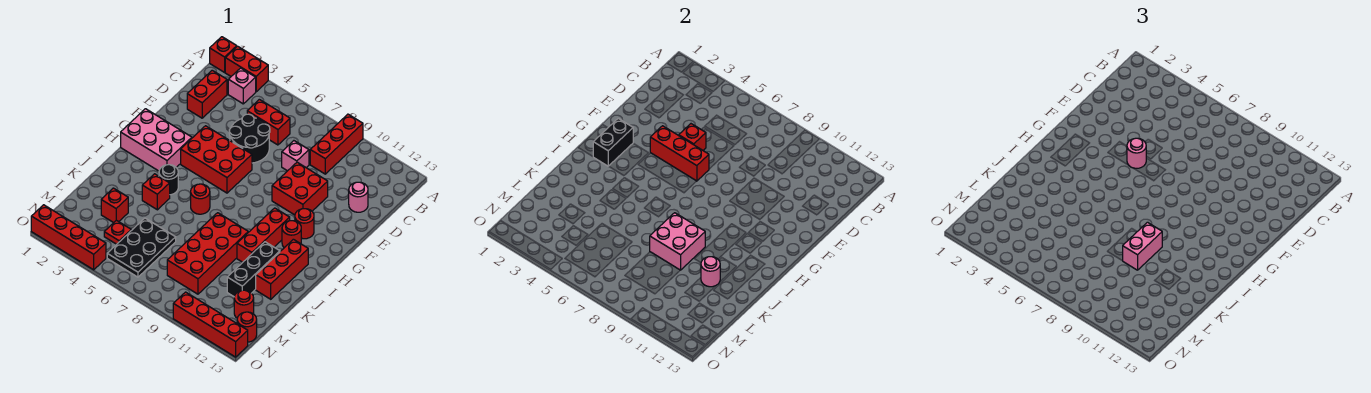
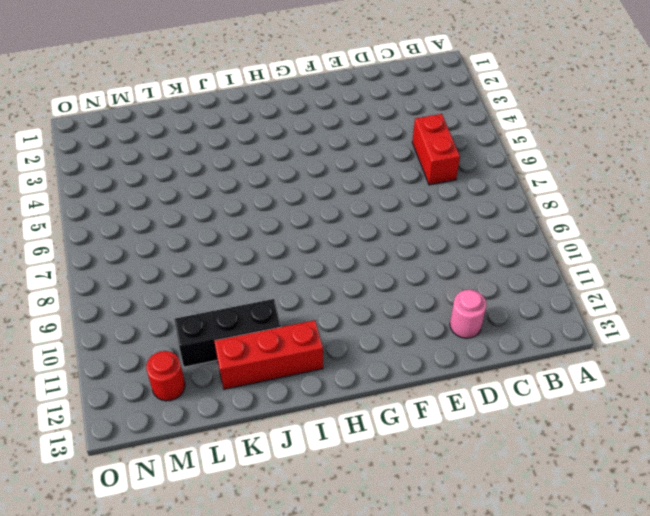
none -> red 1x1 brick [210,37,237,72]
none -> red 1x2 brick [225,46,268,92]
none -> red 1x3 brick [310,114,363,174]
none -> pink 1x1 brick [228,68,256,104]

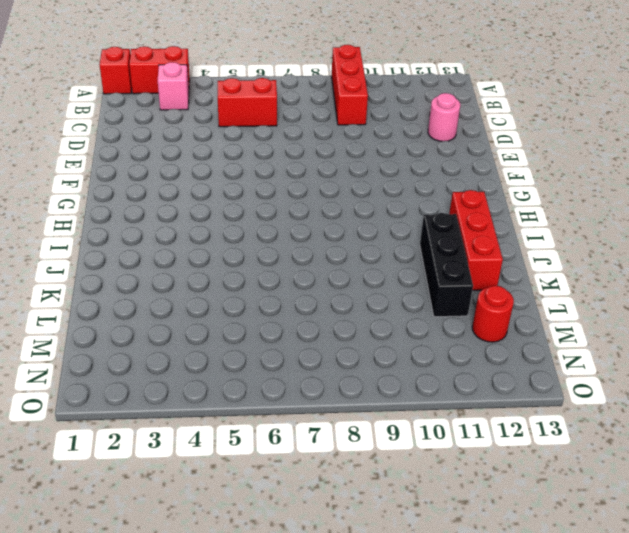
none -> red 1x2 brick [187,70,227,118]
none -> black 2x2 round brick [229,114,270,163]
none -> pink 1x1 brick [282,141,309,171]
none -> red 2x2 brick [272,162,328,215]

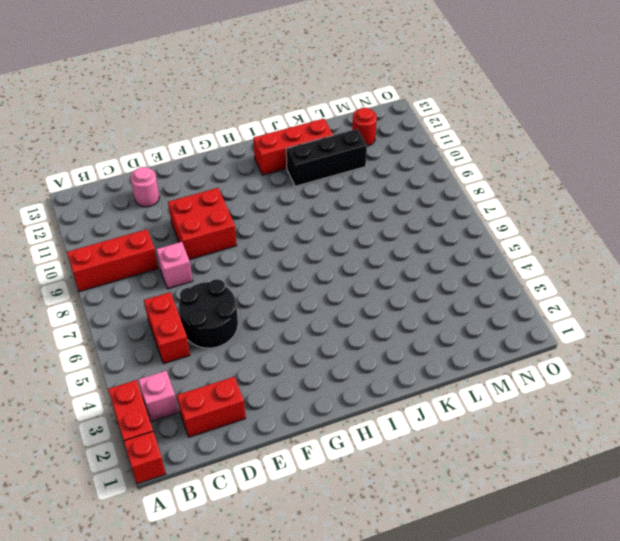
none -> red 2x3 brick [181,126,252,193]
none -> pink 2x3 brick [121,109,192,171]
none -> red 1x1 round brick [295,209,314,239]
none -> red 1x3 brick [237,208,290,262]

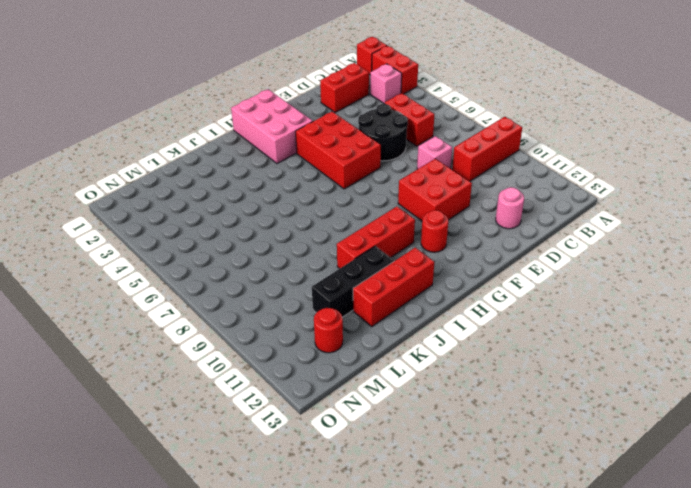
none -> red 1x1 round brick [282,221,301,248]
none -> black 1x1 round brick [159,165,178,195]
none -> red 1x1 round brick [191,184,210,214]
none -> red 1x1 brick [142,174,170,210]

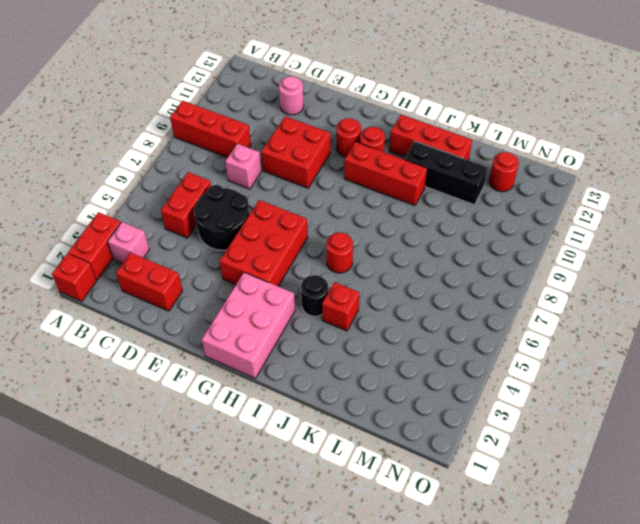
none -> red 2x4 brick [167,213,248,294]
none -> red 1x1 brick [101,188,128,223]
none -> black 2x3 plate [107,218,176,277]
none -> red 1x1 plate [104,220,131,244]

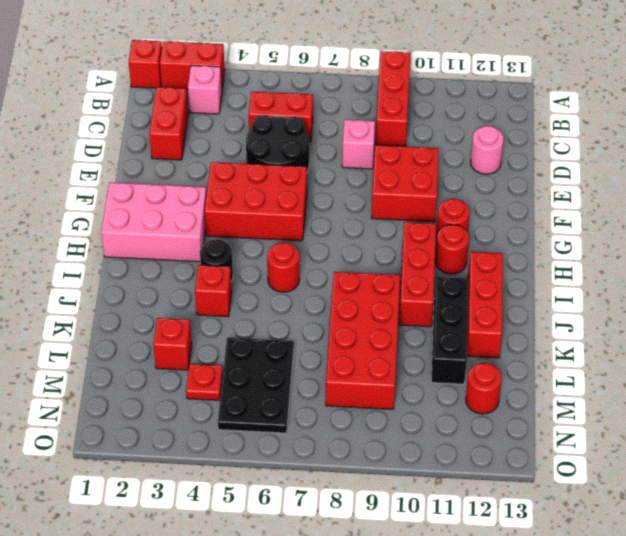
none -> red 1x1 round brick [237,312,257,342]
none -> red 1x4 brick [31,205,106,270]
none -> red 1x4 brick [173,292,248,357]
none -> red 1x1 brick [679,124,706,150]

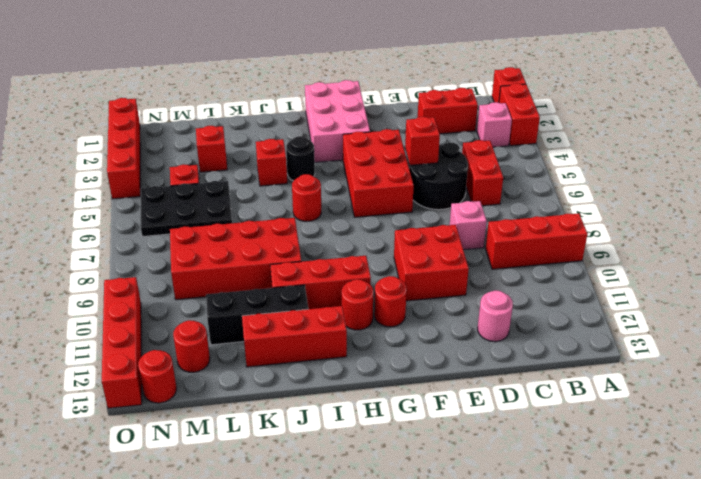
none -> red 1x3 brick [650,126,709,181]
none -> black 1x2 brick [593,118,633,166]
none -> pink 2x2 brick [650,213,705,270]
none -> pink 1x1 round brick [701,257,720,287]

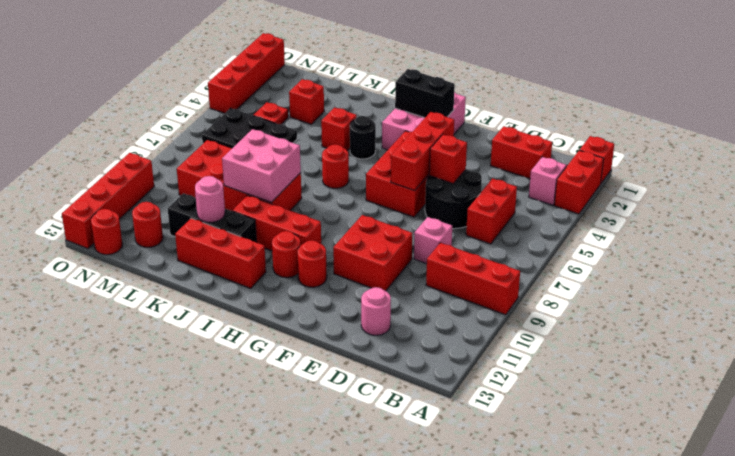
none -> pink 1x1 round brick [1127,138,1146,168]
none -> pink 1x2 brick [1123,222,1162,270]

